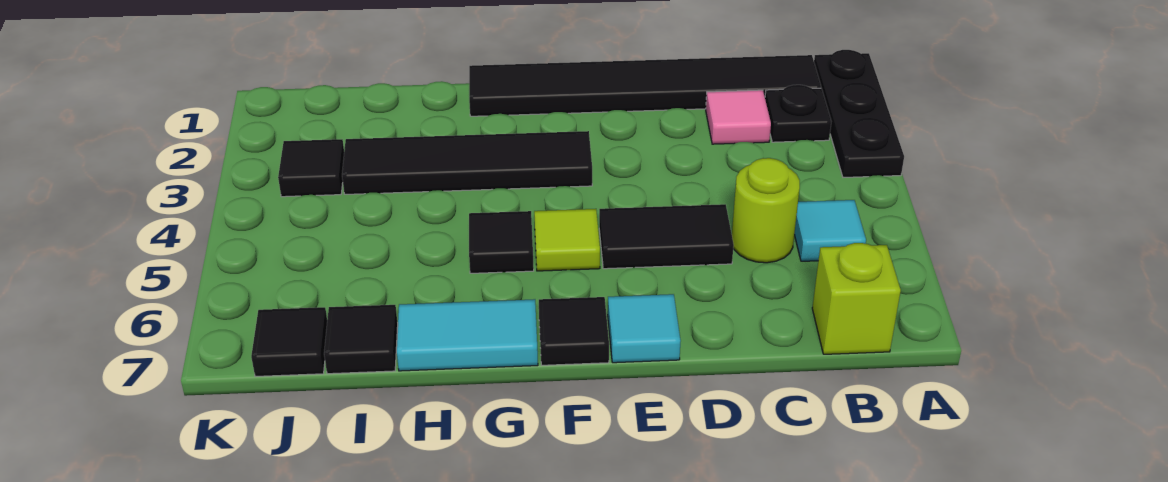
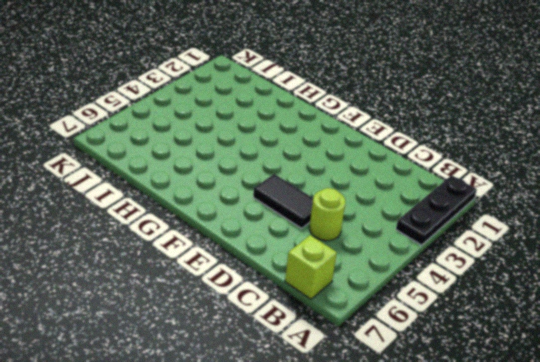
none -> black 1x6 tile [469,55,821,116]
none -> black 1x1 plate [765,85,831,142]
none -> cyan 1x1 tile [794,200,866,261]

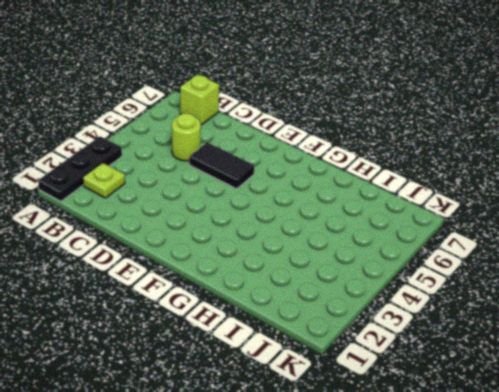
lime 1x1 plate [83,163,125,198] -> black 1x1 plate [765,85,831,142]
none -> black 1x6 tile [469,55,821,116]
none -> cyan 1x1 tile [794,200,866,261]
none -> pink 1x1 tile [706,90,771,144]

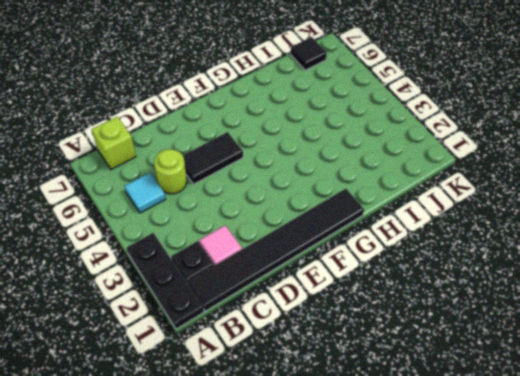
none -> cyan 1x1 tile [608,294,681,363]
none -> black 1x4 tile [342,131,592,194]
none -> lime 1x1 tile [534,209,600,271]

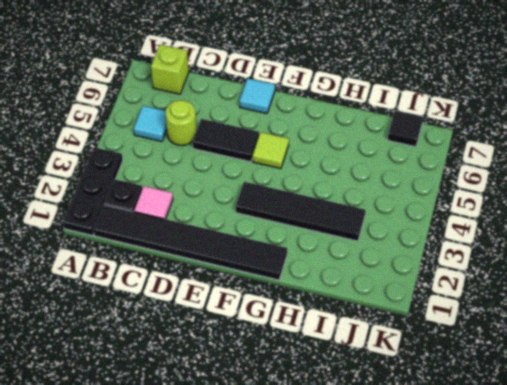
none -> black 1x1 tile [539,297,609,365]
none -> black 1x1 tile [469,211,534,273]
none -> cyan 1x2 tile [397,299,538,371]

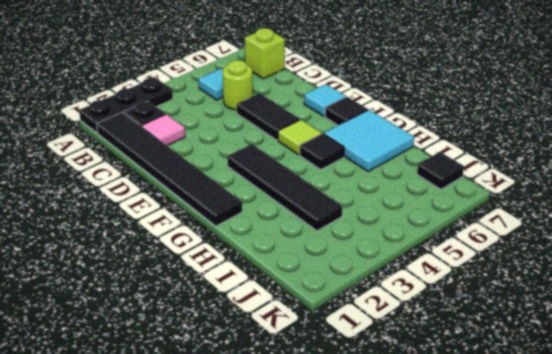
cyan 2x2 tile [324,110,414,172] -> cyan 1x2 tile [397,299,538,371]
none -> black 1x1 tile [324,305,398,374]
none -> black 1x1 tile [278,139,344,197]

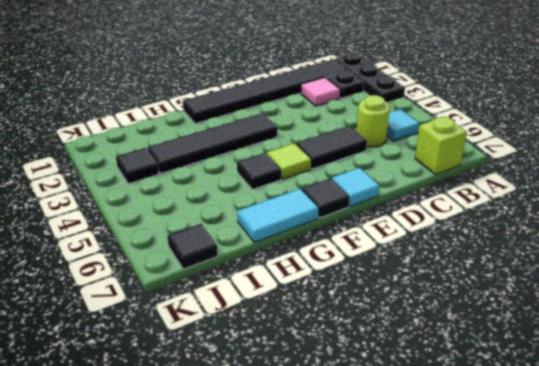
none -> black 1x1 tile [324,305,398,374]

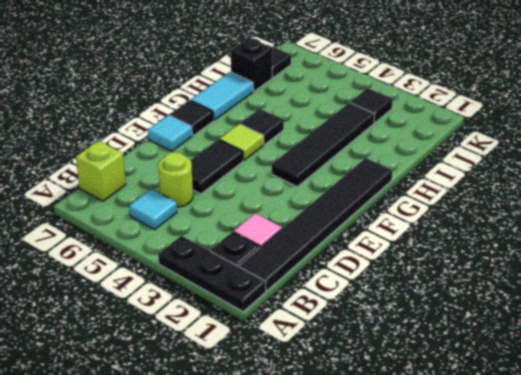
black 1x1 brick [231,38,273,91] -> black 1x1 tile [324,305,398,374]

